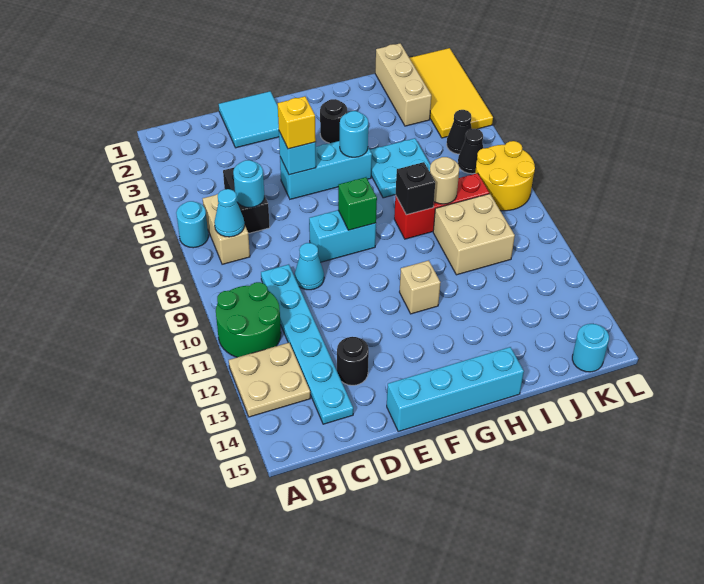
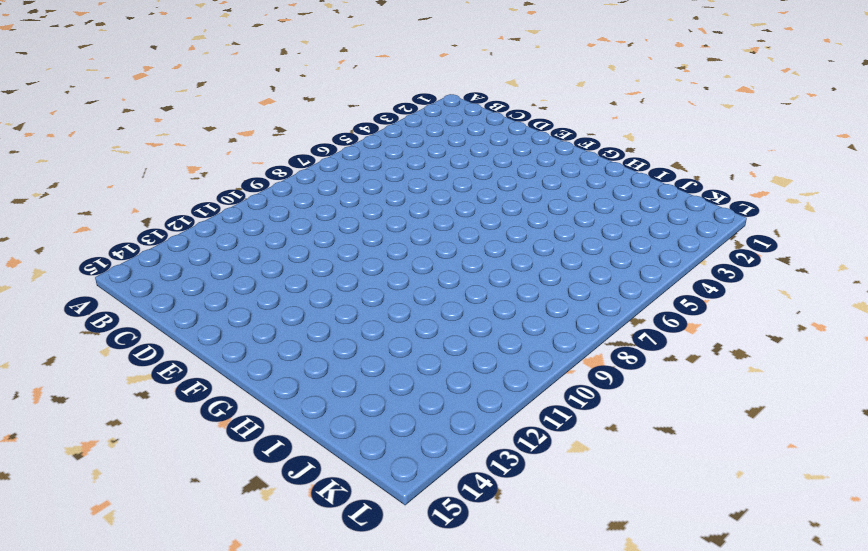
none -> cyan 1x1 round brick [176,201,208,248]
none -> green 2x2 round brick [216,282,281,357]
none -> tan 2x2 plate [229,343,310,417]
none -> tan 1x2 brick [203,194,250,264]

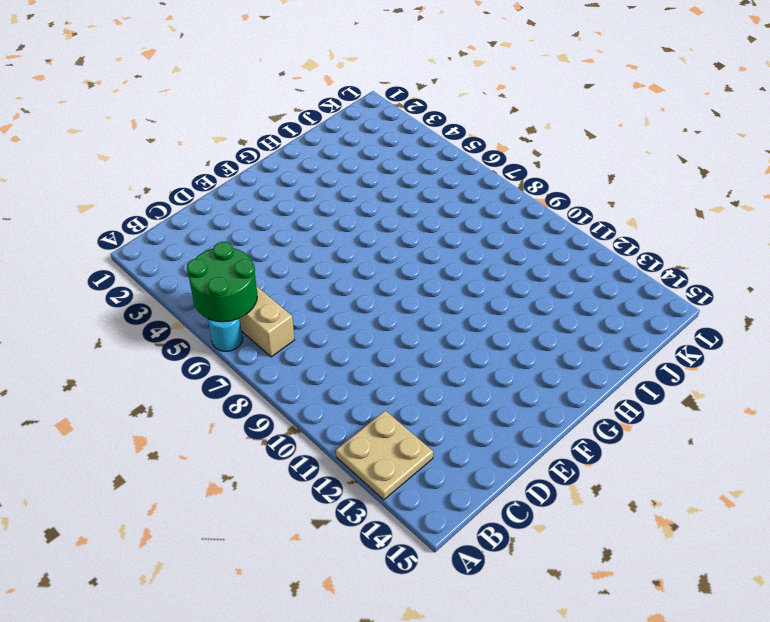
green 2x2 round brick [187,242,257,322] -> green 2x2 round brick moved to [216,282,281,357]
none -> black 1x2 brick [223,168,270,234]
none -> cyan 1x6 plate [261,264,353,424]
none -> cyan 2x2 tile [219,91,279,148]
none -> cyan 1x1 cone [295,243,324,290]

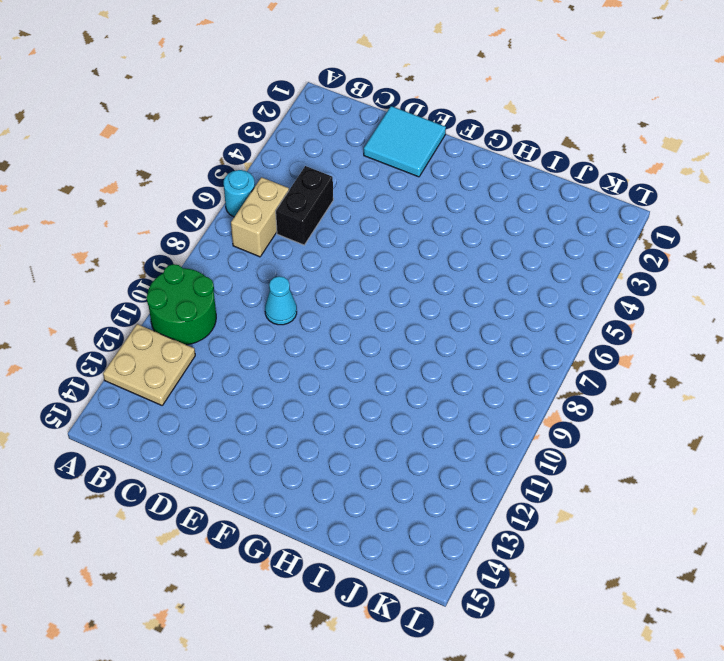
none -> cyan 1x6 plate [261,264,353,424]
none -> black 1x1 round brick [337,337,369,385]
none -> cyan 1x3 brick [280,141,372,199]
none -> cyan 1x2 brick [309,210,376,262]

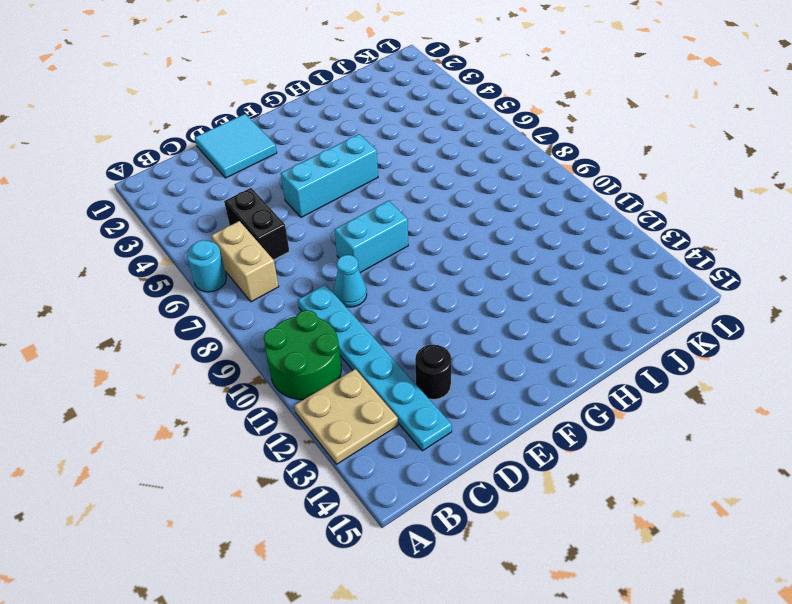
none -> cyan 1x4 brick [387,347,524,431]
none -> black 1x1 round brick [320,99,347,143]
none -> tan 1x1 brick [400,260,441,314]
none -> cyan 2x2 plate [370,138,430,198]

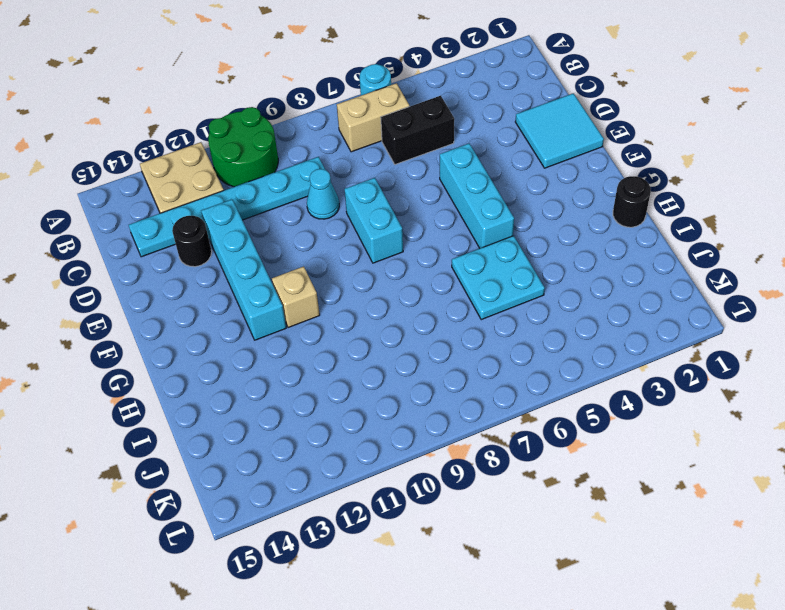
cyan 1x4 brick [201,199,286,340] -> cyan 1x4 brick moved to [387,347,524,431]
black 1x1 round brick [613,176,651,227] -> black 1x1 round brick moved to [320,99,347,143]
none -> red 1x3 brick [394,173,489,239]
none -> tan 2x2 brick [433,194,515,275]
none -> tan 1x3 brick [375,43,431,126]
none -> yellow 2x4 tile [410,48,493,138]

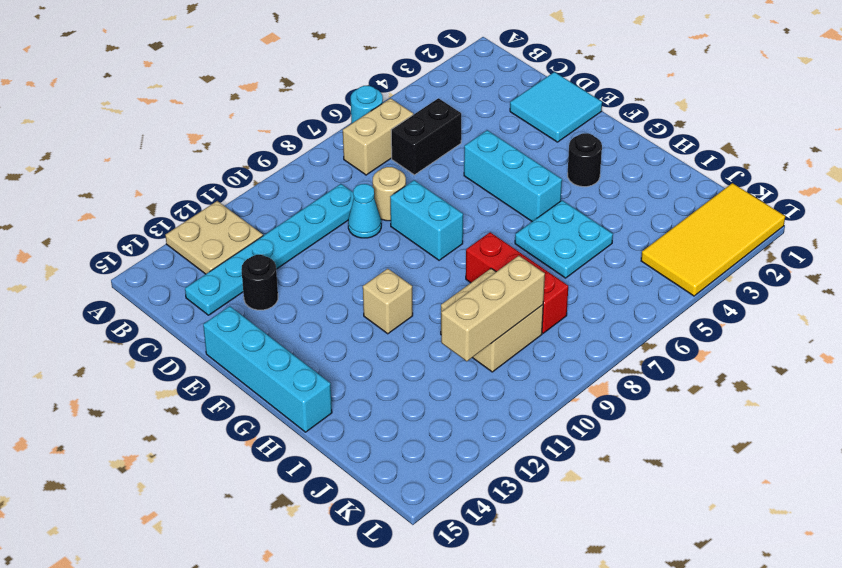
tan 1x1 round brick [373,167,406,221] -> tan 1x1 round brick moved to [430,157,459,204]
tan 1x3 brick [441,256,545,361] -> tan 1x3 brick moved to [375,43,431,126]
none -> green 2x2 round brick [216,282,281,357]
none -> black 1x1 cone [447,110,472,154]
none -> black 1x1 cone [458,129,483,174]
none -> yellow 2x2 round brick [475,141,535,211]

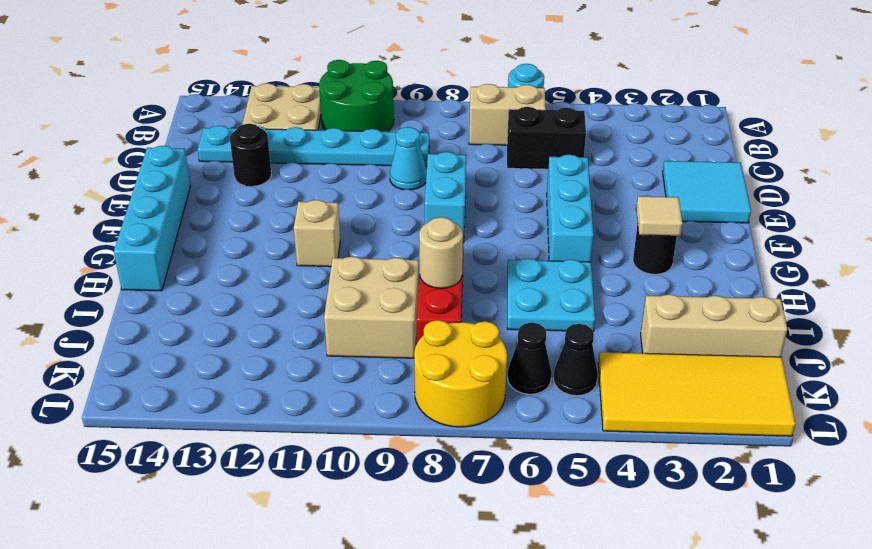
tan 1x1 tile [636,196,683,236] -> none
none -> cyan 1x1 round brick [572,324,609,372]
none -> cyan 1x1 cone [214,189,244,237]
none -> cyan 1x1 round brick [233,160,264,208]
none -> cyan 1x1 brick [279,132,316,175]

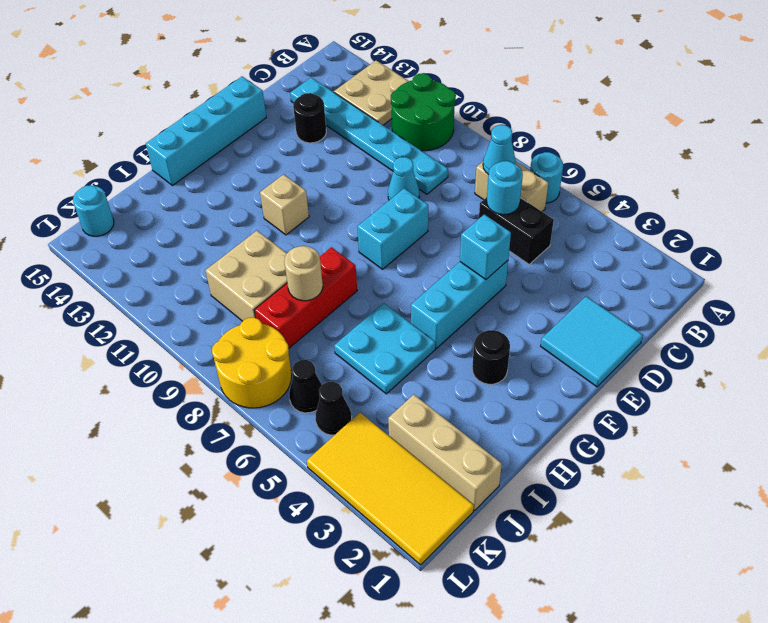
none -> green 1x1 brick [338,177,377,230]
none -> cyan 1x1 round brick [340,111,368,157]
none -> black 1x1 brick [395,162,435,215]
none -> yellow 1x1 brick [278,96,316,149]

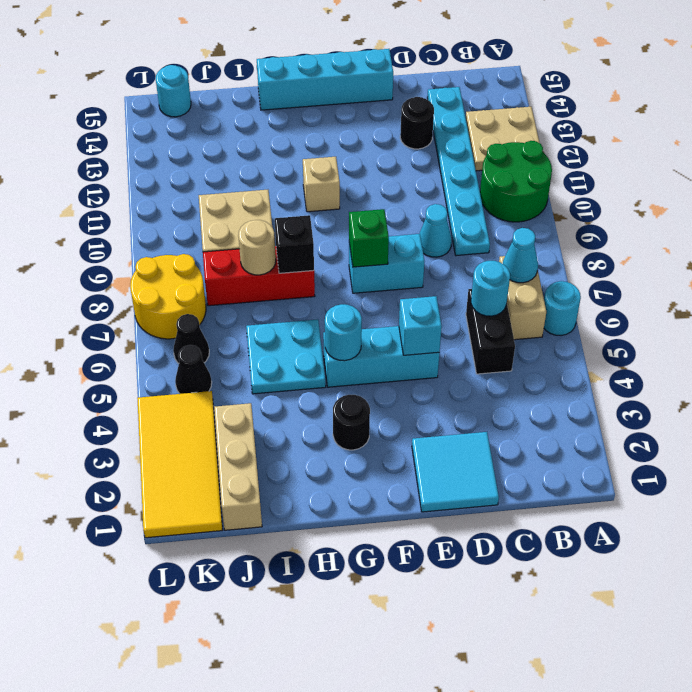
none -> yellow 1x1 brick [278,96,316,149]

